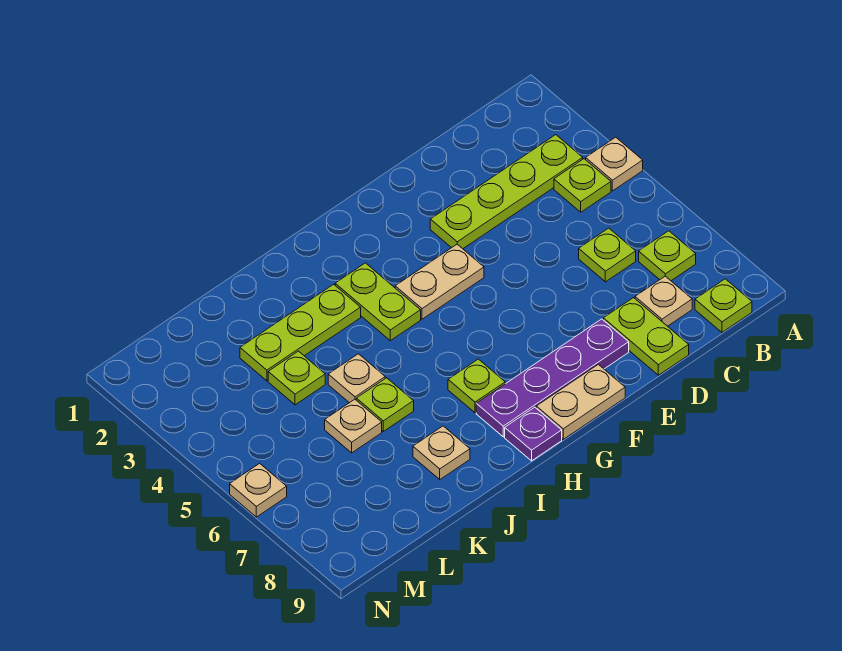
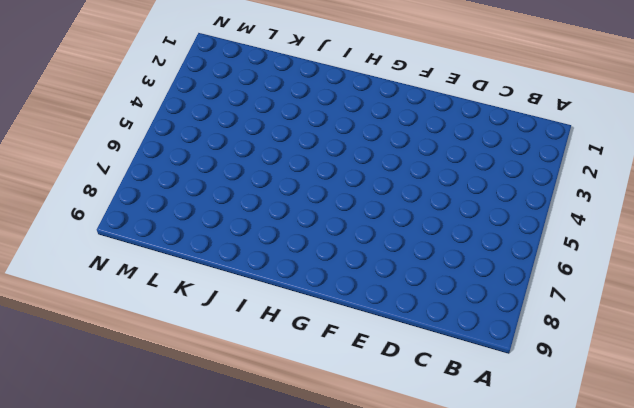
none -> tan 1x1 plate [586,137,643,191]
none -> lime 1x4 plate [430,135,583,249]
none -> lime 1x1 plate [554,159,611,212]

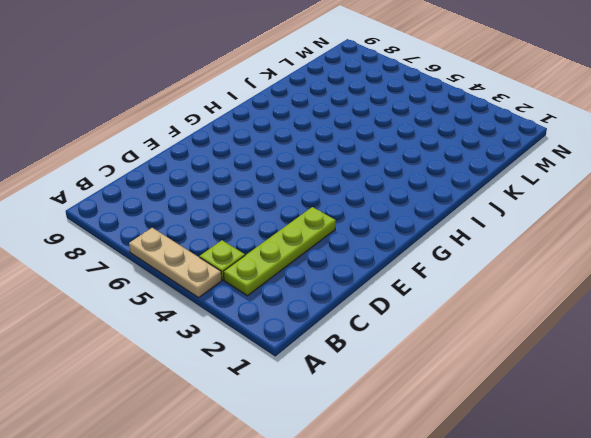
tan 1x3 plate [129,228,222,298] -> tan 1x1 plate [586,137,643,191]
none -> lime 1x1 plate [639,231,696,281]
none -> lime 1x1 plate [695,279,752,332]
none -> lime 1x1 plate [579,228,636,282]

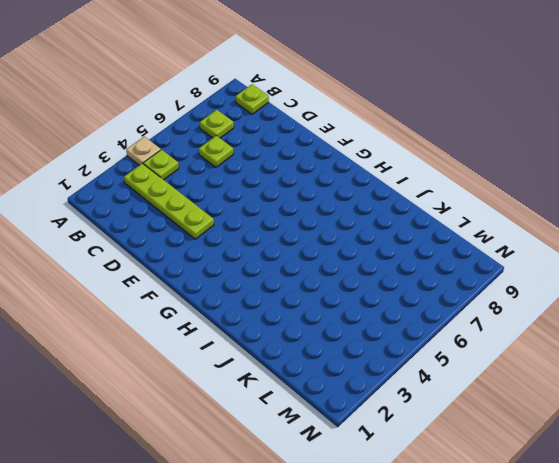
none -> tan 1x1 plate [635,276,692,326]
none -> lime 1x2 plate [603,298,689,375]
none -> purple 1x4 plate [476,319,629,437]

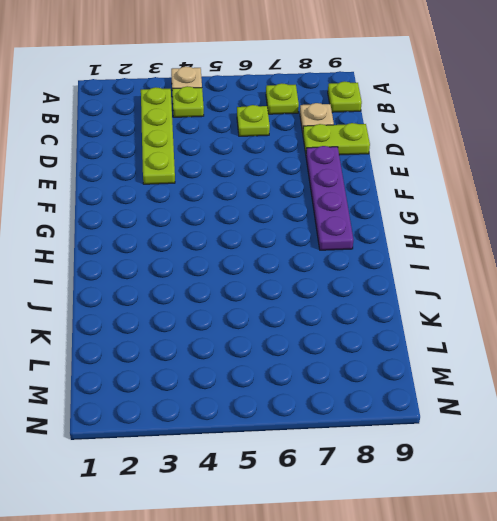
none -> tan 1x2 plate [395,244,484,319]
none -> tan 1x2 plate [536,364,625,439]
none -> lime 1x2 plate [335,263,421,341]

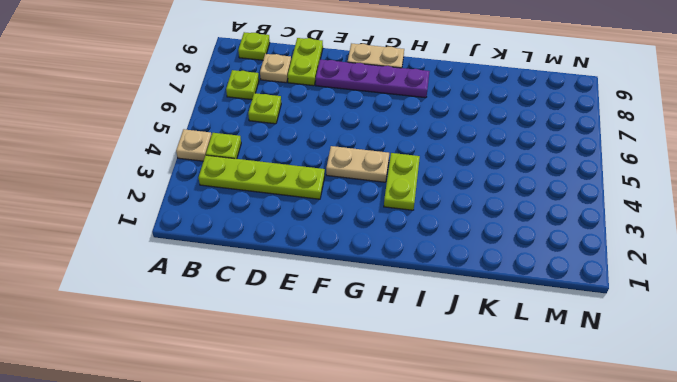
none -> lime 1x1 plate [448,359,505,413]
none -> purple 1x1 plate [505,407,562,461]
none -> lime 1x3 plate [240,284,361,381]

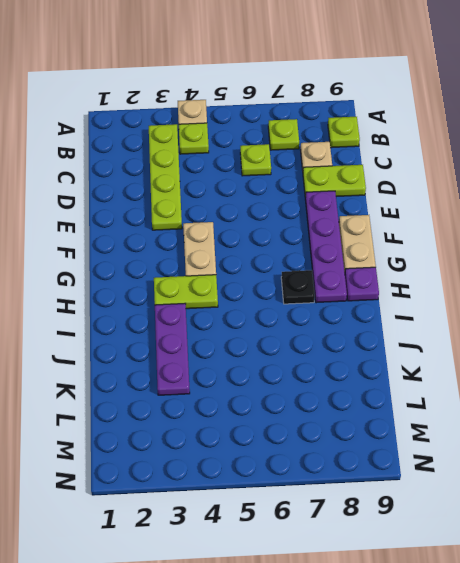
black 1x1 plate [281,270,315,304] -> lime 1x1 plate [448,359,505,413]
purple 1x3 plate [155,304,190,395] -> lime 1x3 plate [240,284,361,381]
none -> tan 1x1 plate [328,354,385,403]
none -> lime 1x1 plate [356,378,414,431]
none -> tan 1x1 plate [413,426,470,479]

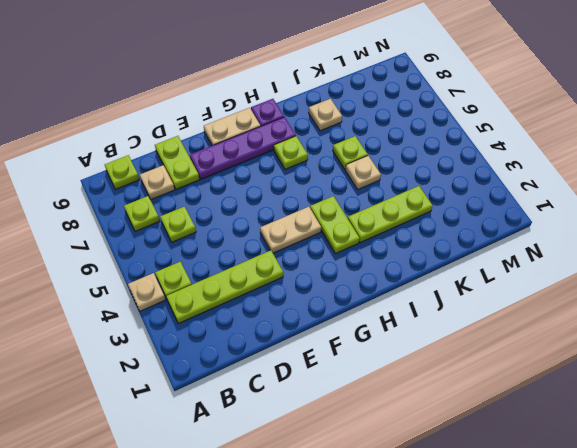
none -> lime 1x1 plate [268,351,325,405]
none -> tan 1x1 plate [325,399,382,453]
none -> tan 1x1 plate [230,463,287,517]

